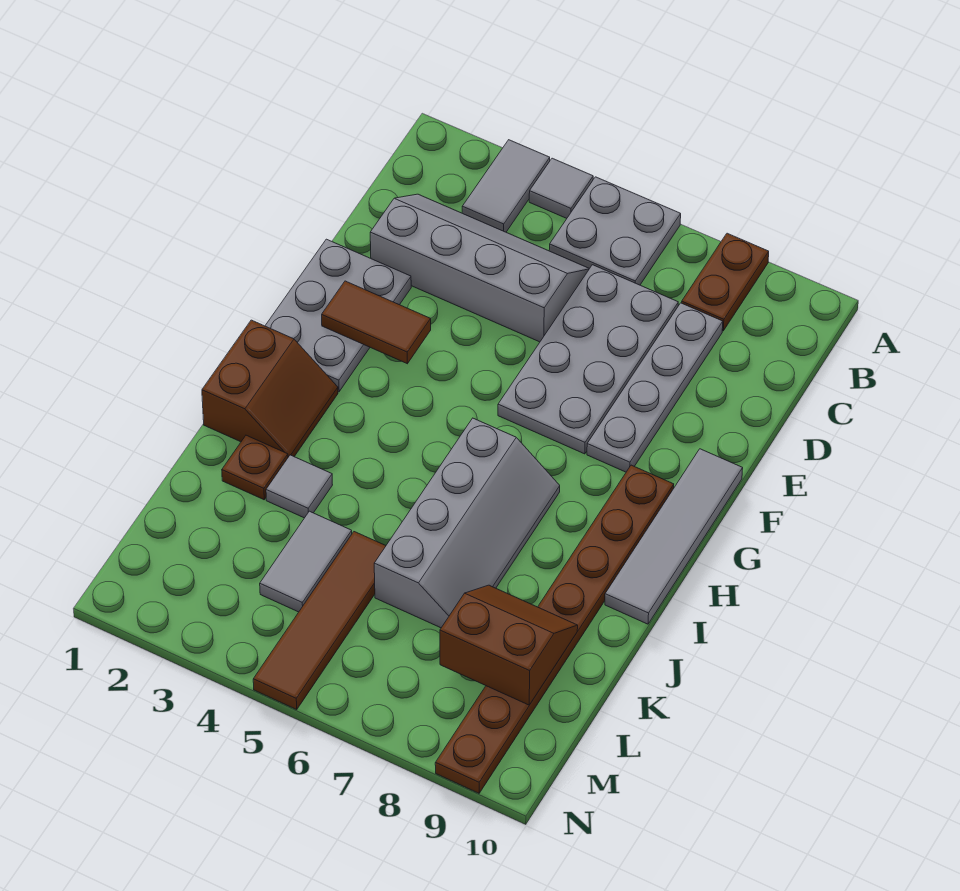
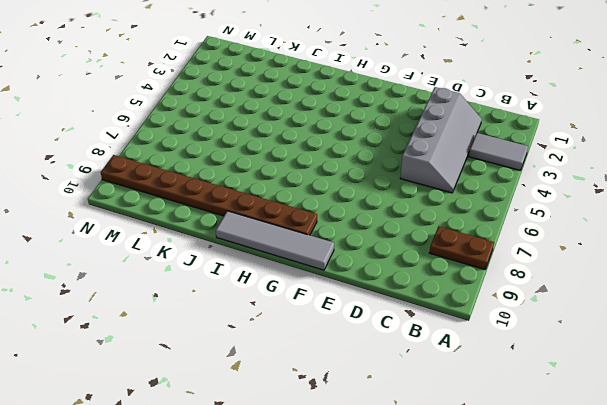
none -> grey 1x1 tile [529,158,593,218]
none -> grey 2x2 plate [549,177,681,285]
none -> grey 2x4 plate [498,265,678,454]

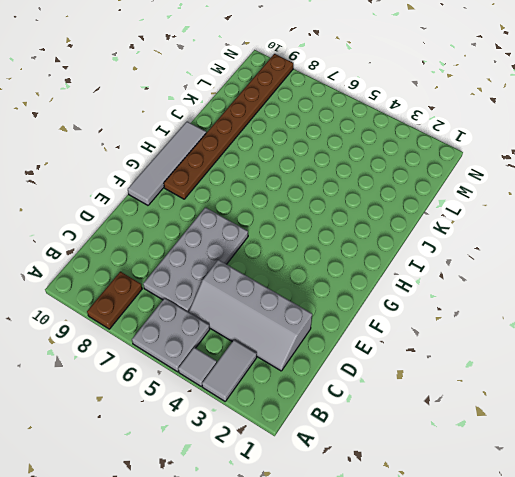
none -> grey 1x4 plate [587,303,723,472]
none -> grey 2x3 plate [265,239,411,392]
none -> brown 2x2 slope [202,320,338,457]

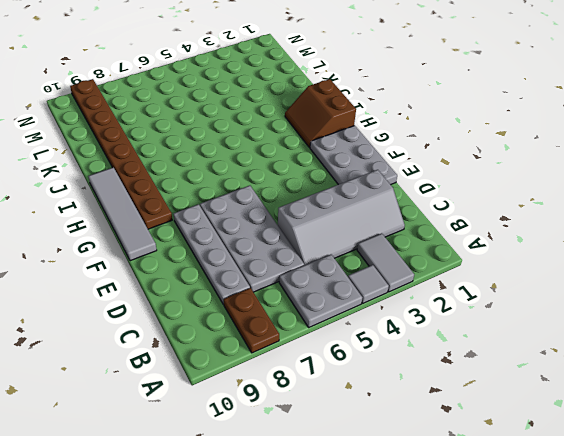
none -> grey 2x4 slope [374,418,560,628]
none -> brown 1x1 plate [222,435,288,500]
none -> grey 1x1 tile [266,455,332,518]

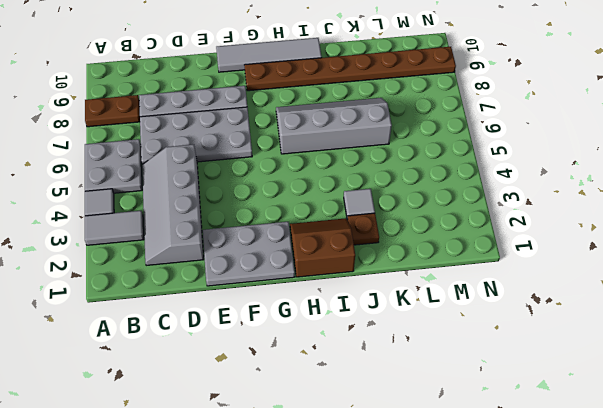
none -> grey 1x2 tile [260,511,352,612]
none -> brown 1x4 tile [253,532,386,709]
none -> brown 1x2 tile [322,281,431,364]

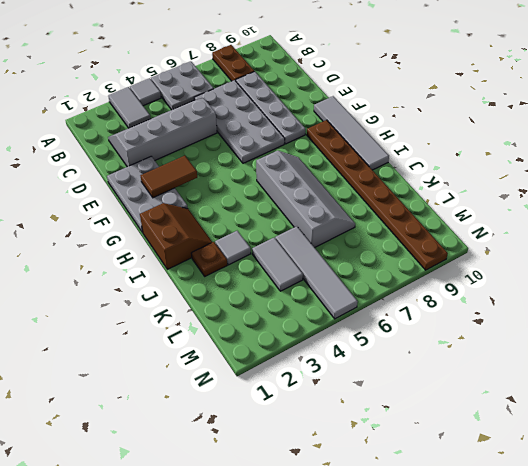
grey 1x4 tile [275,226,358,319] -> brown 1x4 tile [253,532,386,709]
none -> brown 2x2 slope [440,585,578,705]

